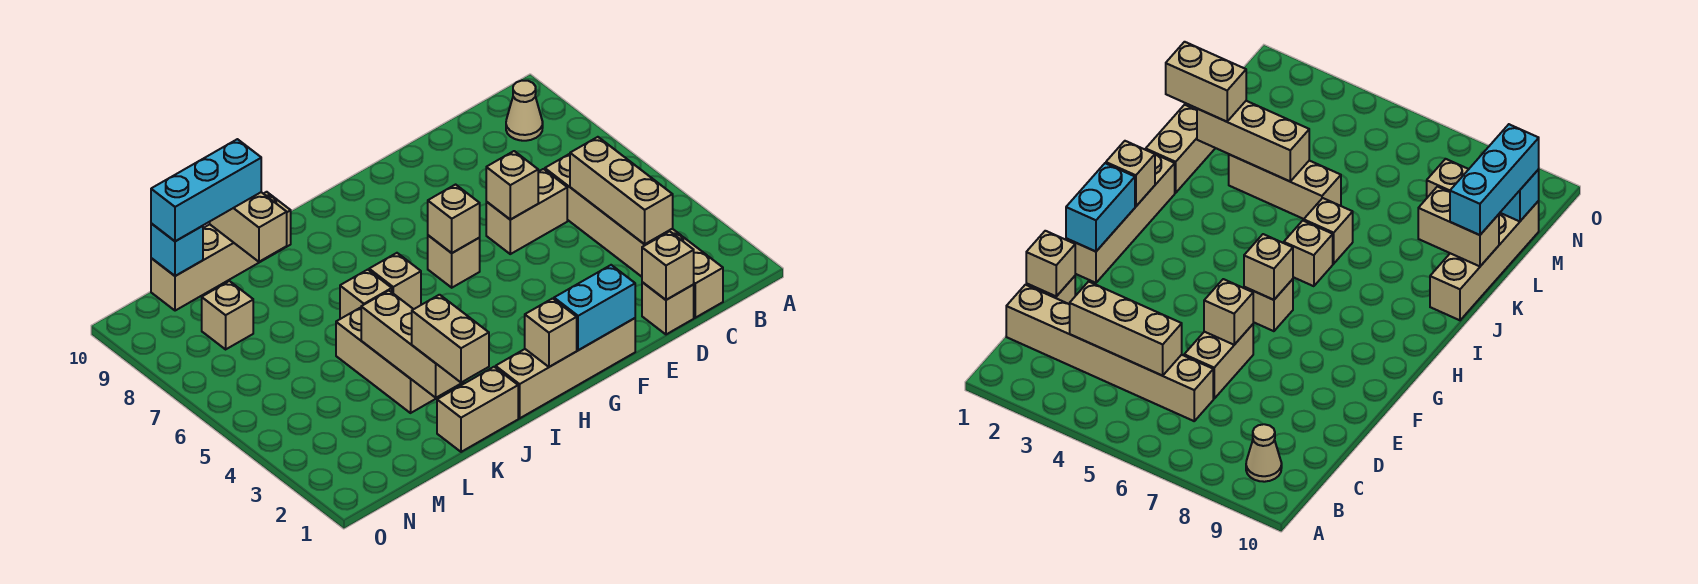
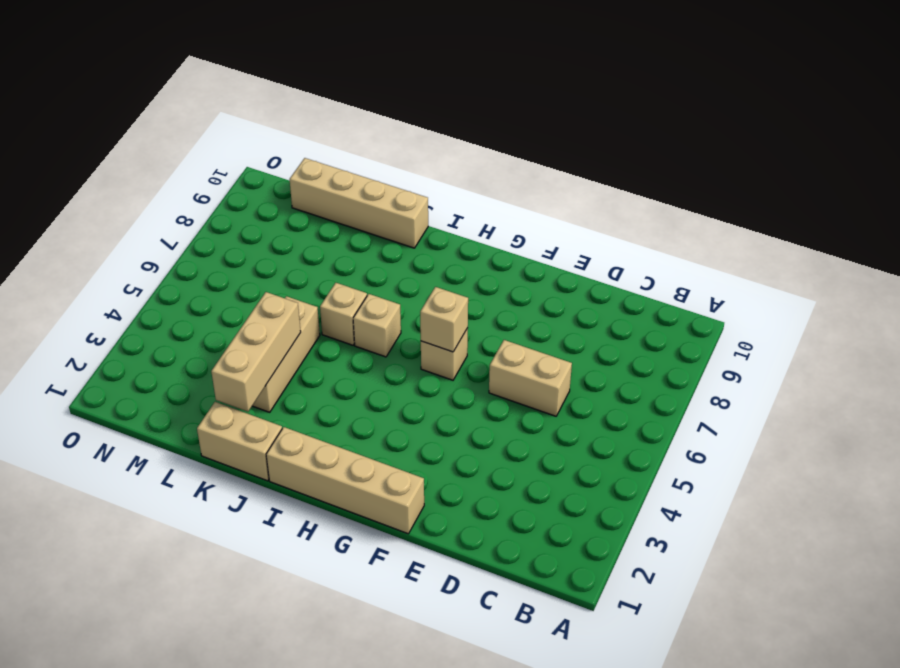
none -> tan 1x1 cone [506,81,543,141]
none -> tan 1x6 brick [545,154,723,318]
none -> tan 1x1 brick [642,282,694,334]

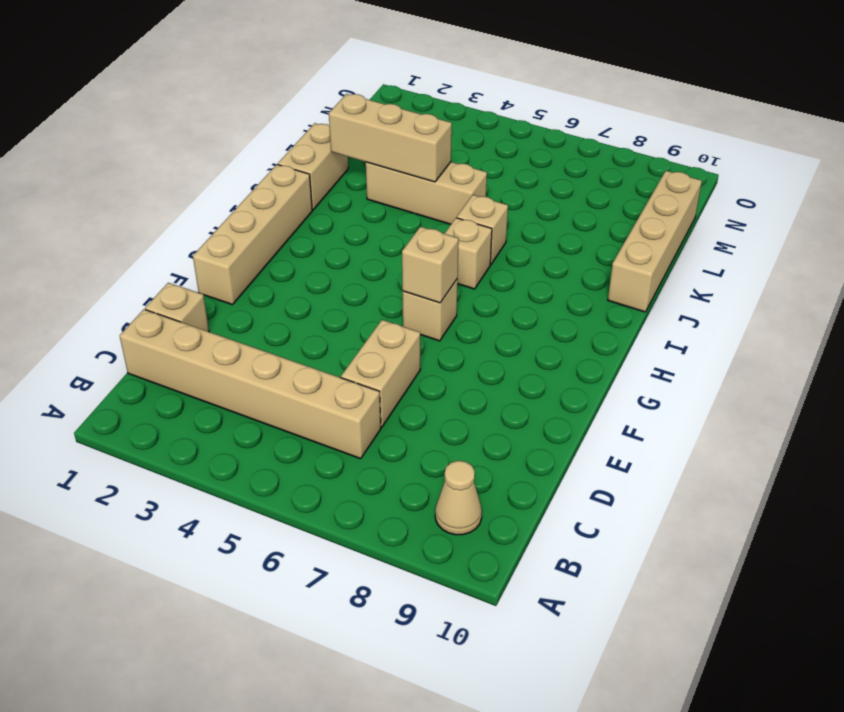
none -> tan 1x1 brick [202,281,253,349]
none -> tan 1x3 brick [570,137,673,244]
none -> tan 1x1 brick [642,231,694,300]

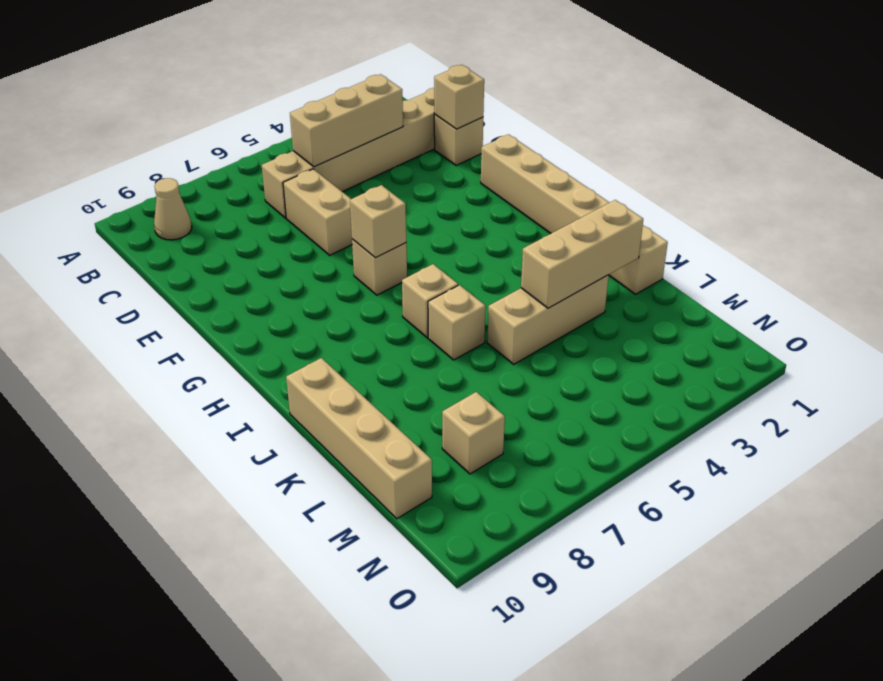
none -> tan 1x1 brick [486,151,538,220]
none -> cyan 1x2 brick [554,265,635,350]
none -> tan 1x1 brick [525,298,577,367]

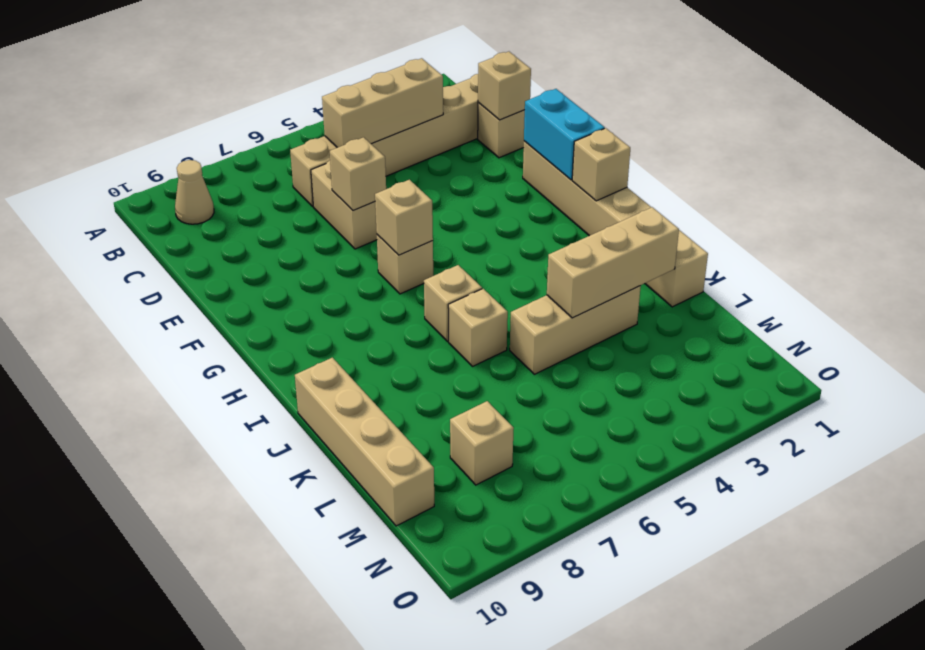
none -> tan 1x2 brick [210,192,287,262]
none -> cyan 1x1 brick [151,224,203,276]
none -> tan 1x2 brick [412,295,489,383]

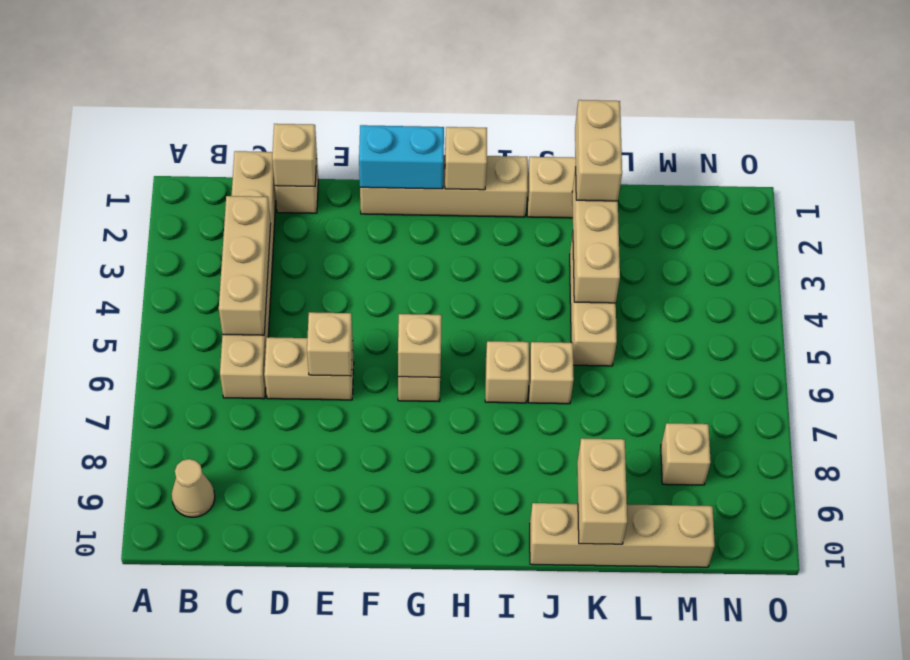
none -> cyan 1x1 brick [151,224,203,276]
none -> cyan 1x3 brick [151,139,261,241]

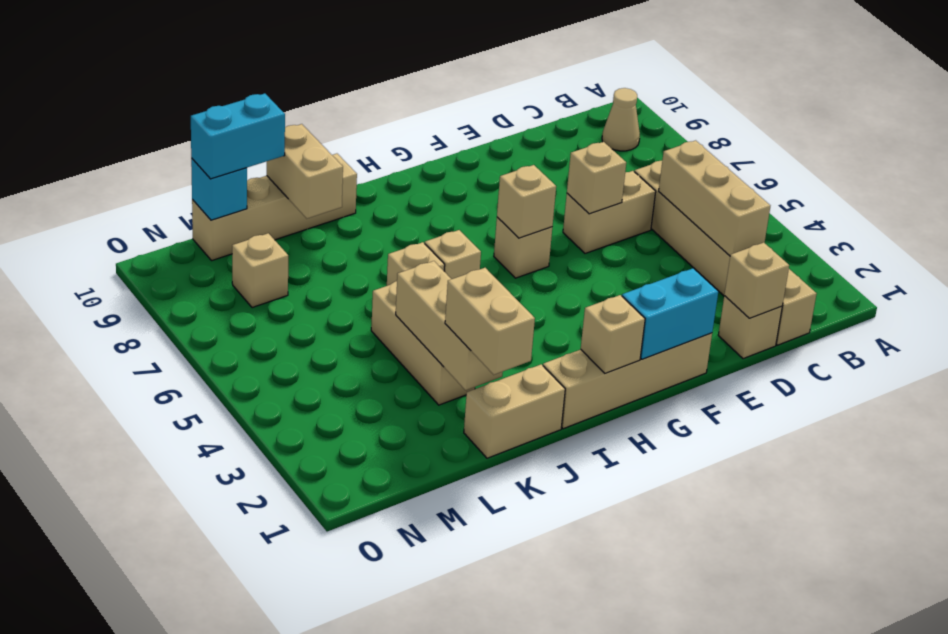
cyan 1x2 brick [191,93,285,179] -> cyan 1x3 brick [151,139,261,241]

